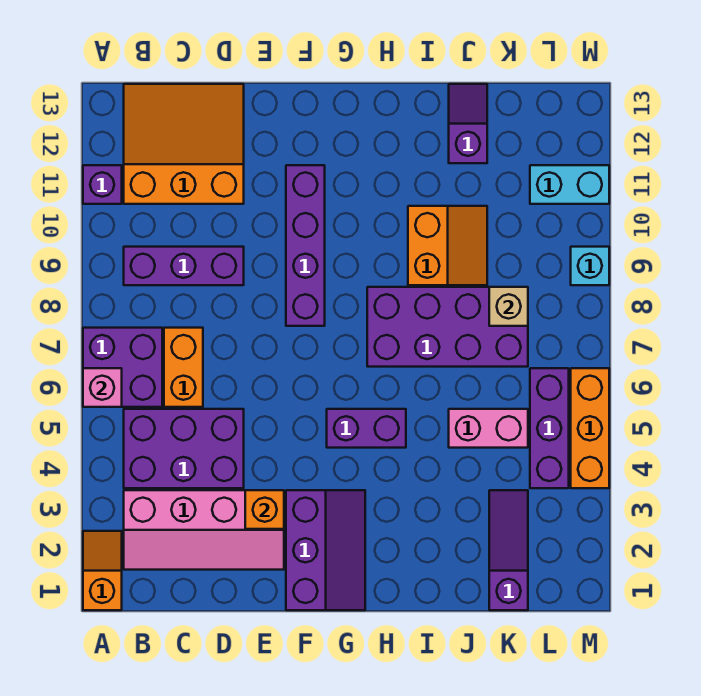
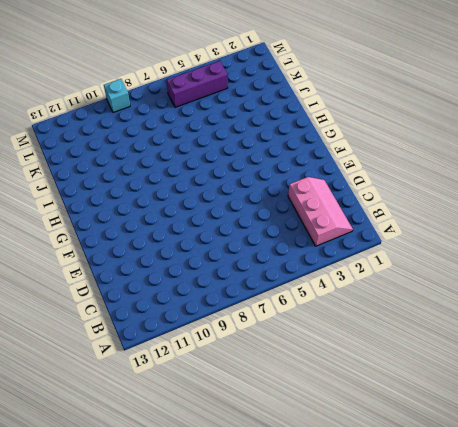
pink 2x3 slope [288,177,353,246] -> pink 2x4 slope [124,490,284,570]
none -> orange 1x2 slope [83,531,122,610]
none -> purple 2x2 brick [83,328,162,407]
none -> purple 1x1 brick [83,165,122,204]

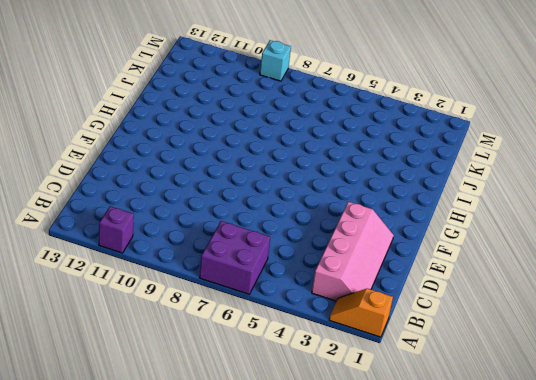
none -> purple 2x3 brick [124,409,244,488]
none -> purple 1x3 brick [124,247,244,285]
none -> orange 3x3 slope [124,84,244,204]

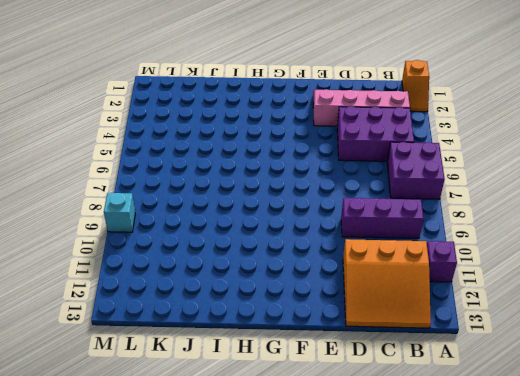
none -> orange 1x2 brick [164,328,203,407]
none -> purple 2x3 slope [286,490,365,610]
none -> purple 1x4 brick [286,165,325,326]

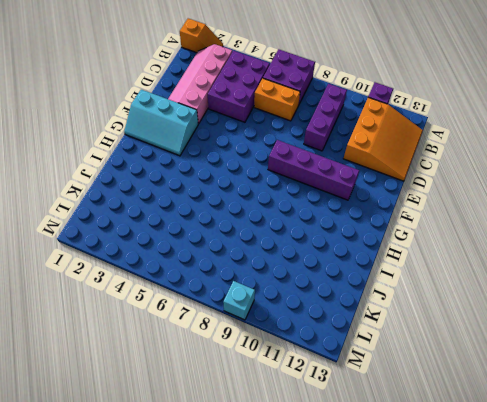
cyan 2x3 slope [124,89,198,156] -> purple 2x3 slope [286,490,365,610]
none -> purple 1x2 brick [327,409,406,448]
none -> purple 2x4 brick [367,287,528,367]
none -> orange 2x2 slope [408,206,487,285]

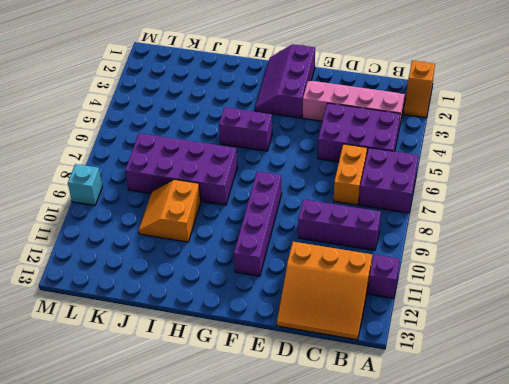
none -> pink 1x2 brick [449,409,528,448]
none -> purple 1x2 slope [449,84,487,163]
none -> purple 1x3 slope [489,490,528,610]

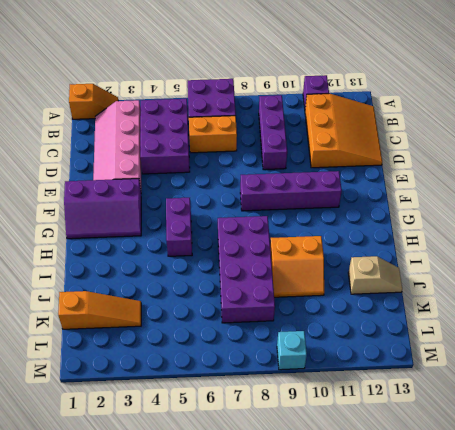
tan 1x2 slope [348,256,402,294] -> purple 1x2 slope [449,84,487,163]
orange 1x3 slope [58,291,141,329] -> purple 1x3 slope [489,490,528,610]
none -> pink 1x2 brick [449,409,528,448]
none -> purple 1x3 brick [530,368,569,488]
none -> cyan 1x2 brick [530,165,609,204]

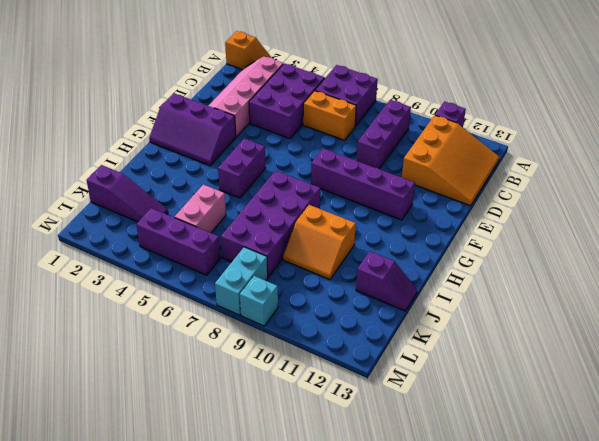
cyan 1x2 brick [215,247,268,315] -> cyan 1x2 brick moved to [530,165,609,204]
none -> orange 1x3 brick [571,368,609,488]
none -> pink 1x1 brick [83,368,122,407]
none -> orange 1x1 brick [245,490,284,529]

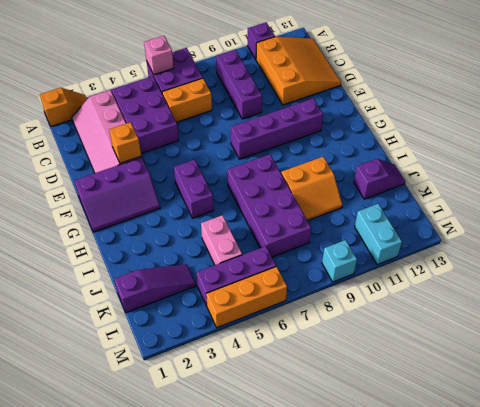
none -> tan 1x1 brick [489,287,528,326]

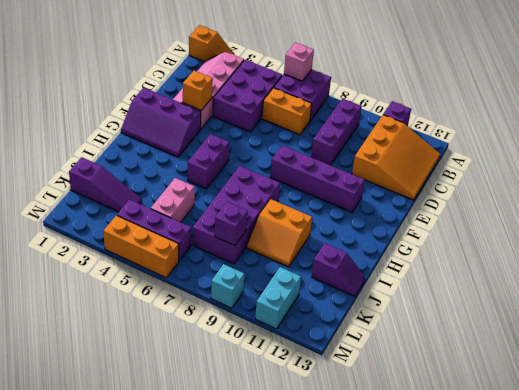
purple 1x1 brick [215,202,248,245] -> tan 1x1 brick [489,287,528,326]

